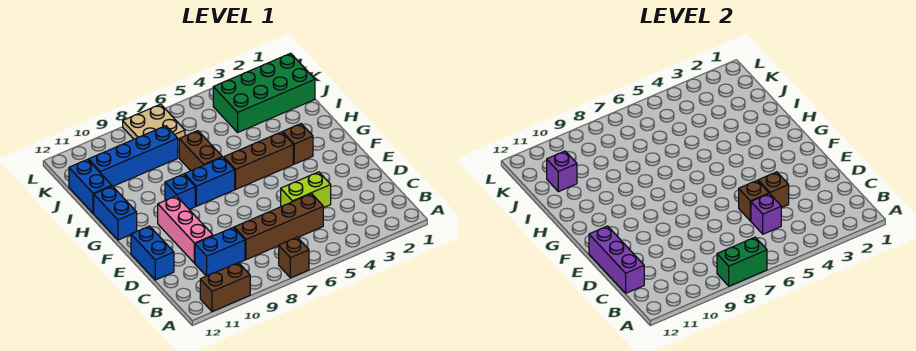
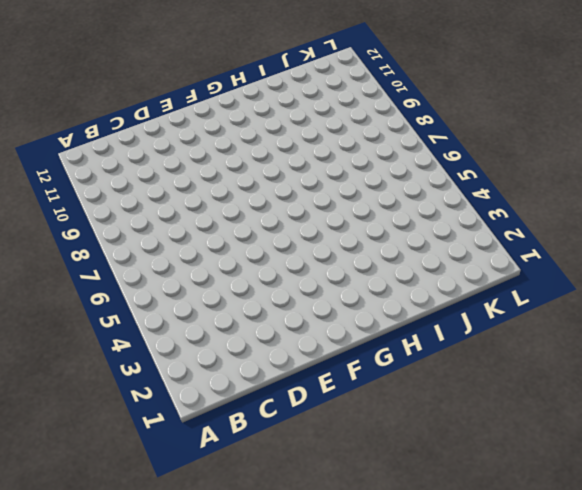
none -> brown 1x1 brick [279,237,309,278]
none -> brown 1x2 brick [200,263,250,312]
none -> brown 1x4 brick [234,194,323,260]

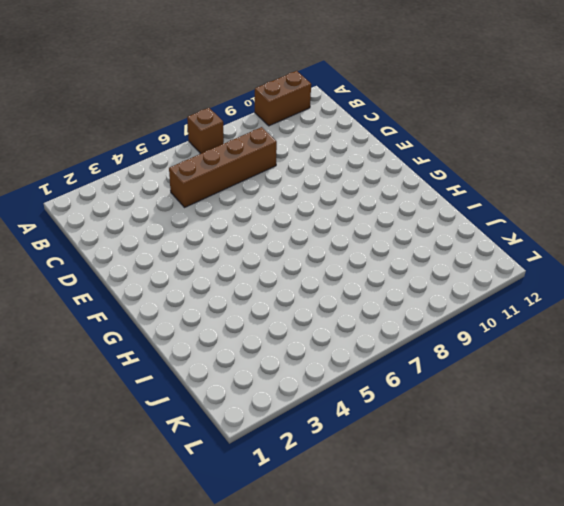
none -> blue 1x2 brick [195,228,245,276]
none -> lime 1x2 brick [281,172,331,208]
none -> pink 1x3 brick [158,196,213,263]

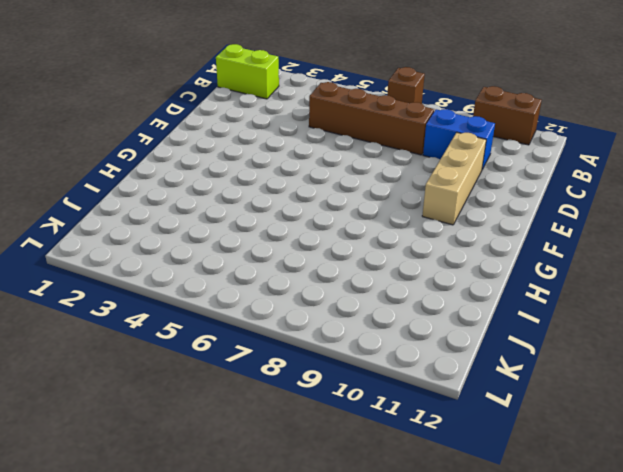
lime 1x2 brick [216,44,279,99] -> lime 1x2 brick moved to [281,172,331,208]
tan 1x3 brick [422,132,486,225] -> pink 1x3 brick [158,196,213,263]
none -> blue 1x2 brick [131,226,174,280]
none -> brown 1x1 brick [283,124,313,164]
none -> brown 1x3 brick [224,132,293,189]

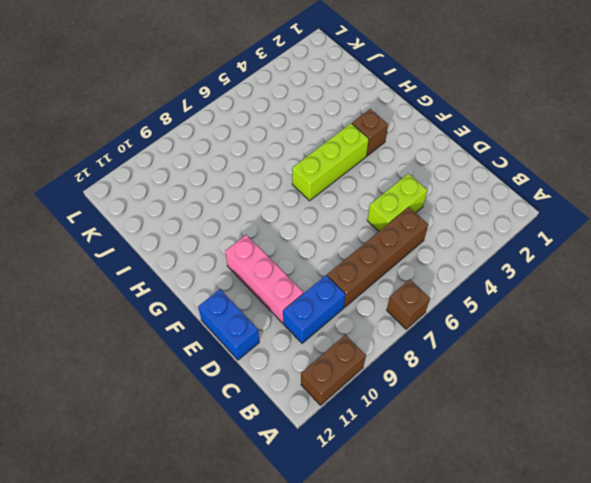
lime 1x3 brick [292,124,369,201] -> brown 1x3 brick [224,132,293,189]
none -> blue 1x2 brick [185,157,235,206]
none -> blue 1x1 brick [165,174,195,209]
none -> blue 1x2 brick [94,186,137,240]

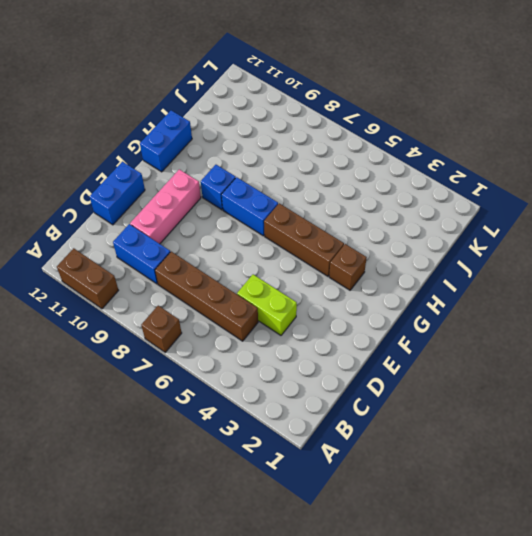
none -> brown 1x2 brick [179,131,222,171]
none -> blue 1x2 brick [69,160,112,213]
none -> green 2x4 brick [213,53,315,132]

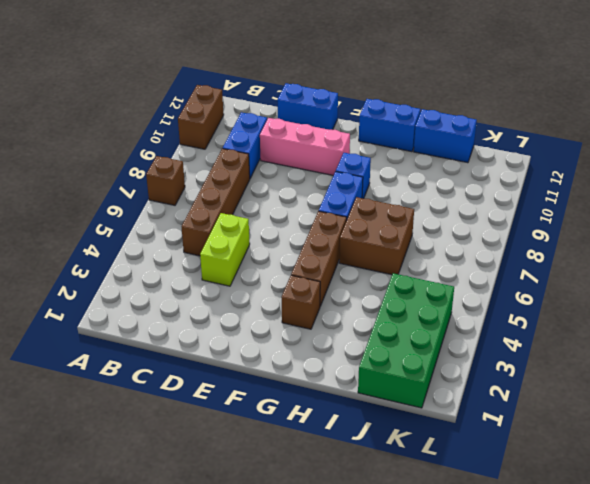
brown 2x2 brick [339,197,414,275] -> brown 1x2 brick [179,131,222,171]
none -> blue 1x4 brick [89,126,178,186]
none -> tan 2x2 plate [123,104,185,140]
none -> green 1x2 brick [717,237,767,286]

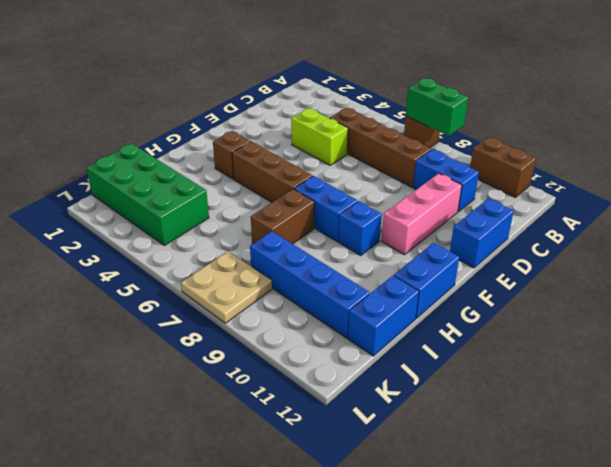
none -> purple 1x1 brick [751,194,781,234]
none -> purple 1x3 brick [589,226,644,293]
none -> brown 1x1 brick [758,172,789,208]

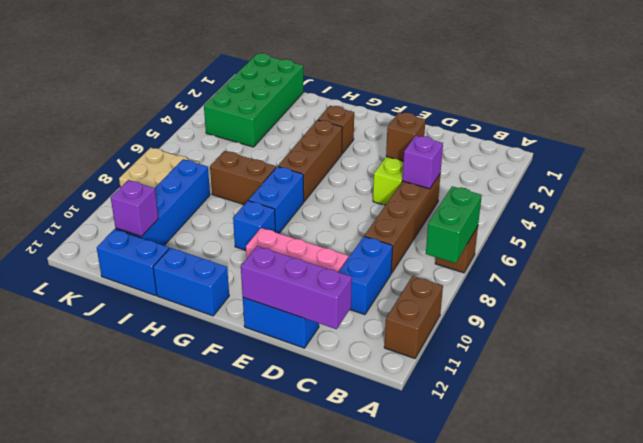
none -> brown 1x1 brick [739,181,769,221]

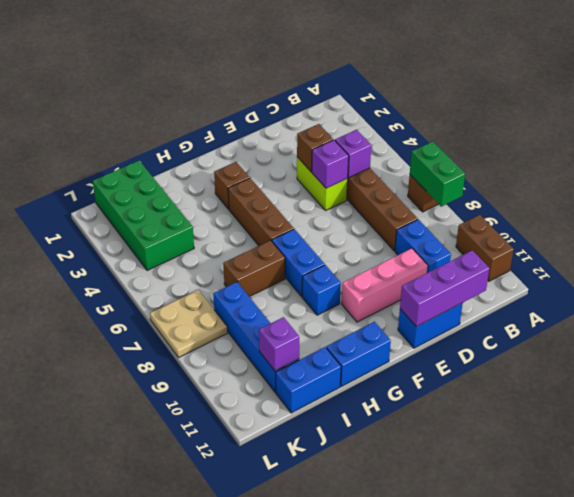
purple 1x1 brick [312,140,349,188] -> brown 1x1 brick [739,181,769,221]

